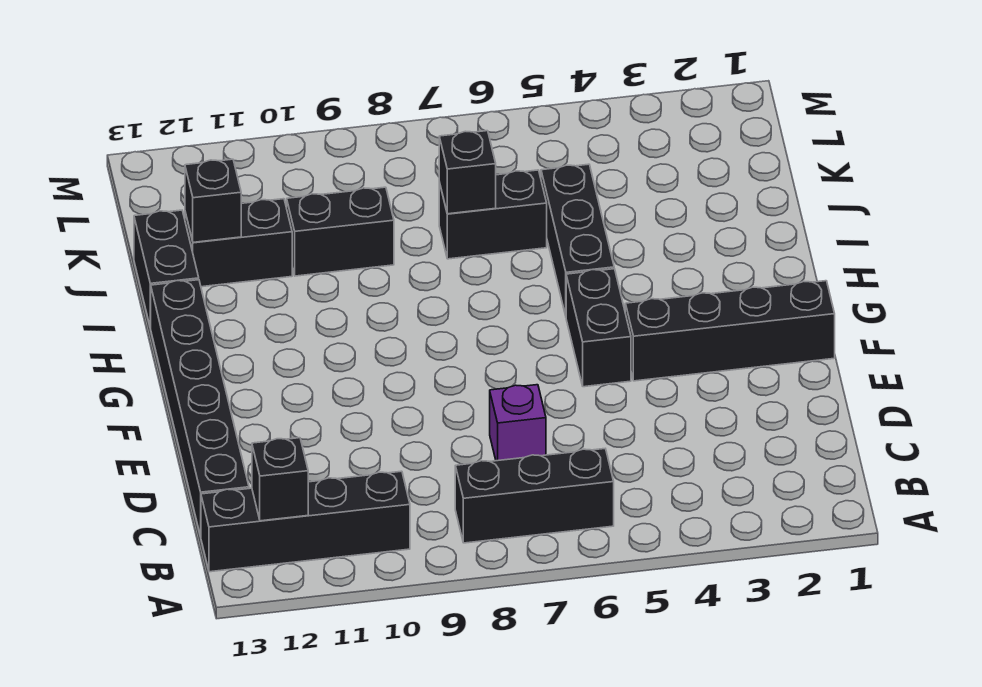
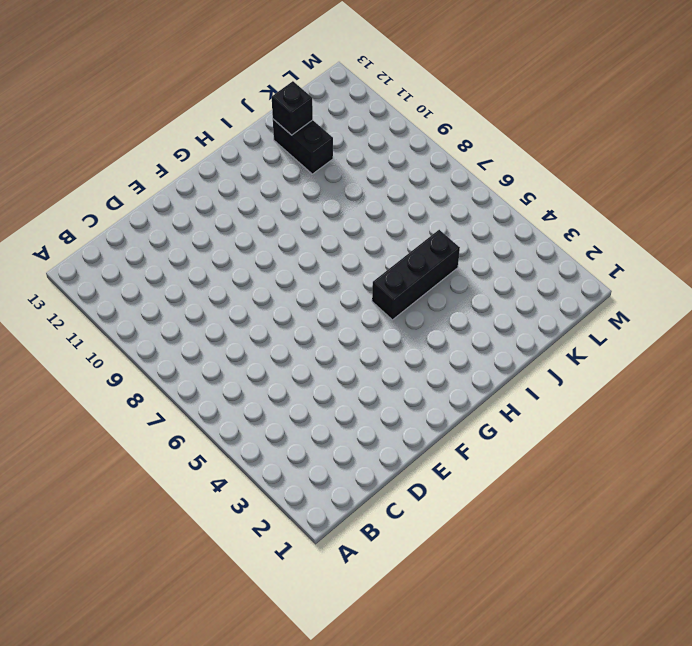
none -> black 1x3 brick [455,449,614,543]
none -> black 1x4 brick [201,471,410,572]
none -> black 1x6 brick [151,280,249,536]

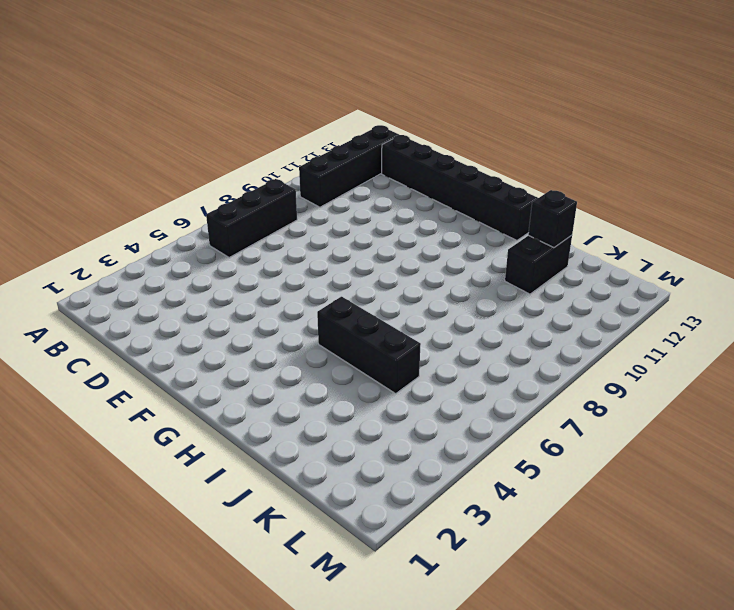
none -> purple 1x1 brick [490,385,546,461]
none -> black 1x4 brick [625,281,835,381]
none -> black 1x2 brick [566,269,631,387]

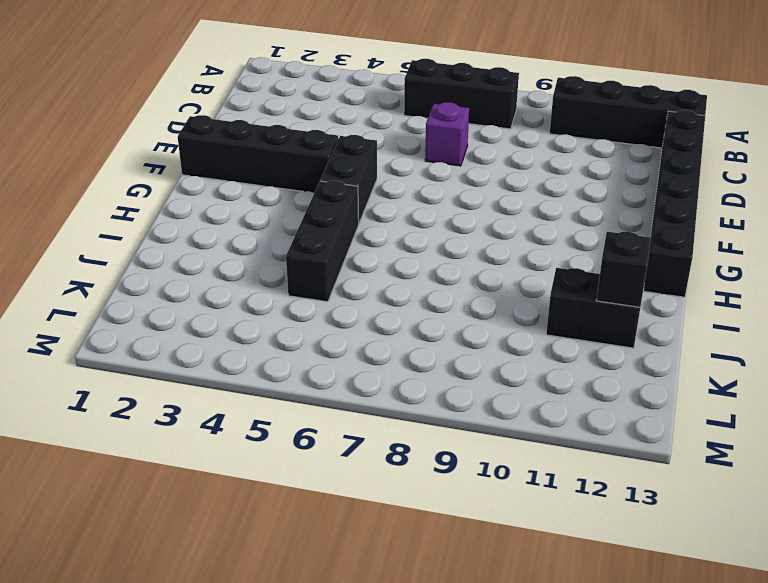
none -> black 1x2 brick [134,210,199,328]
none -> black 1x2 brick [439,170,547,259]
none -> black 1x2 brick [287,187,394,276]

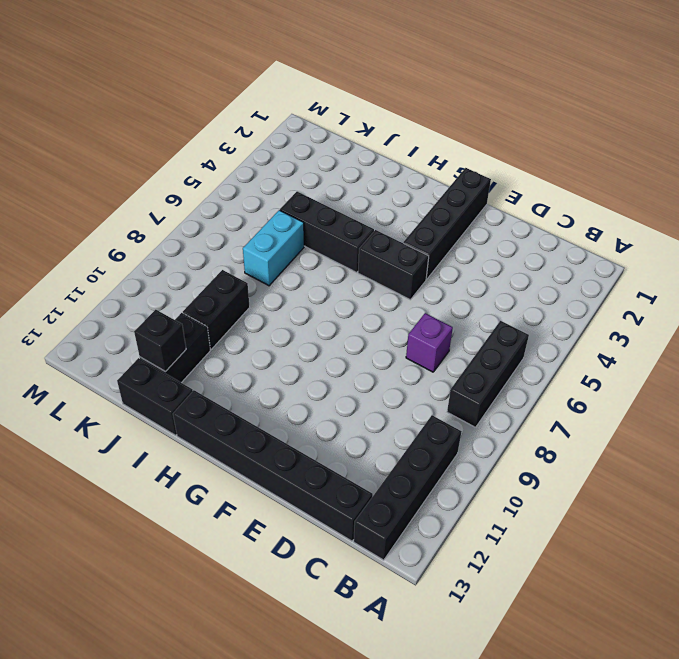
cyan 1x2 brick [243,210,304,286] -> black 1x2 brick [439,170,547,259]
none -> black 1x1 brick [252,438,308,521]
none -> black 1x1 brick [439,131,496,214]

